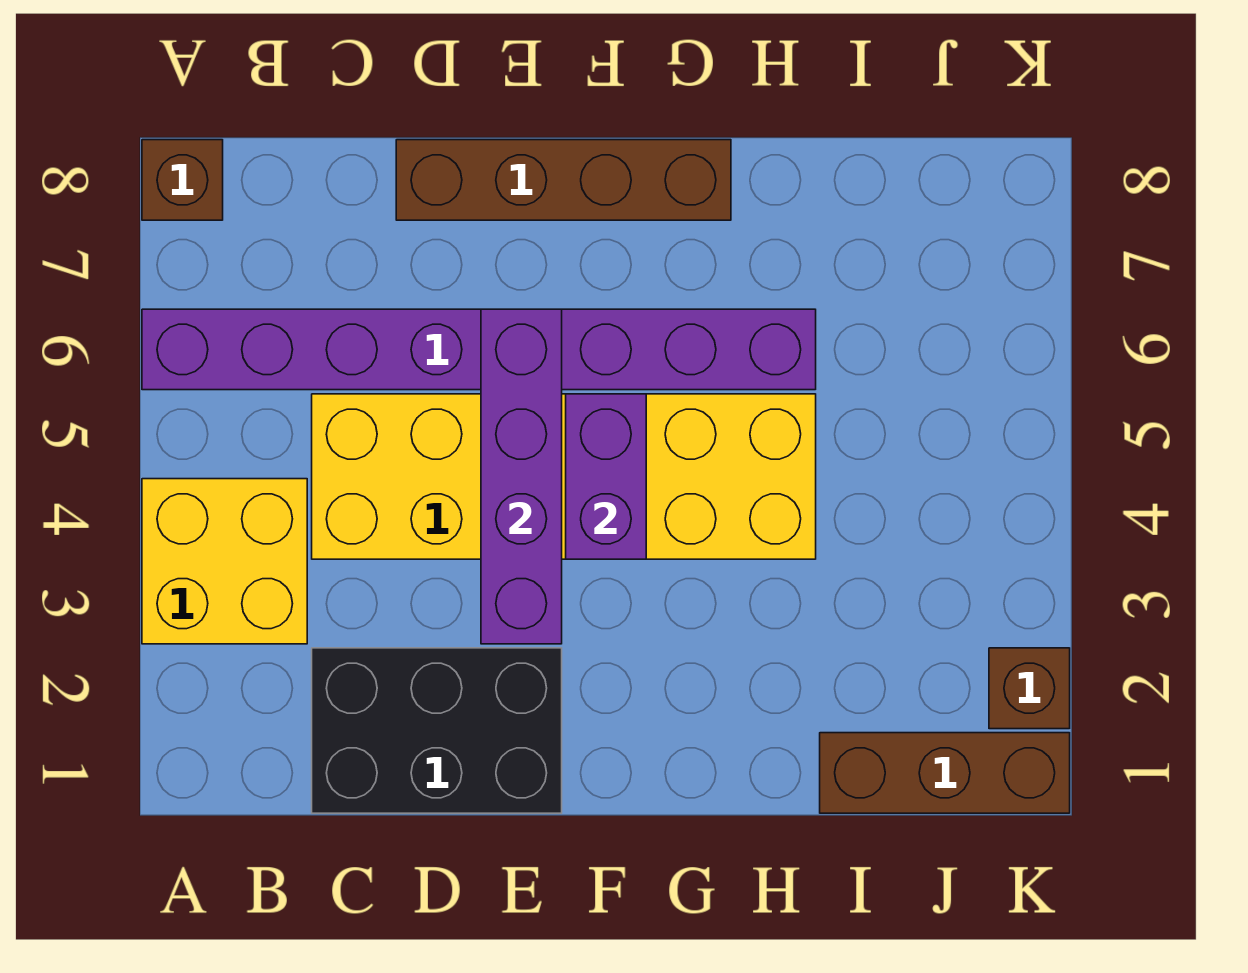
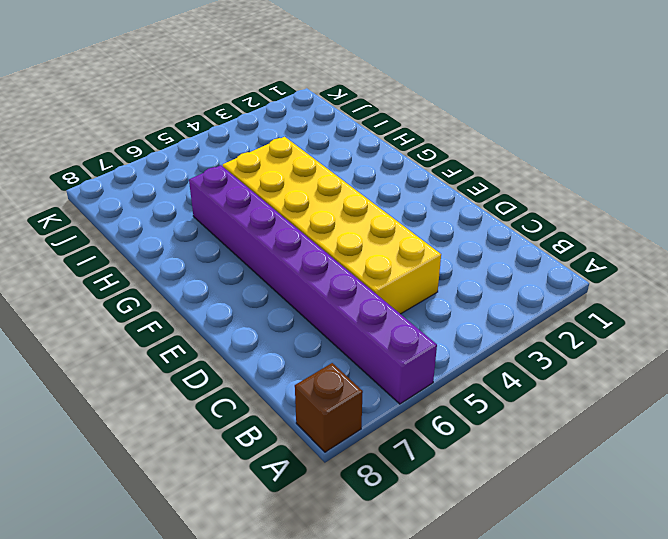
none -> yellow 2x2 brick [142,479,307,644]
none -> black 2x3 brick [312,648,562,813]

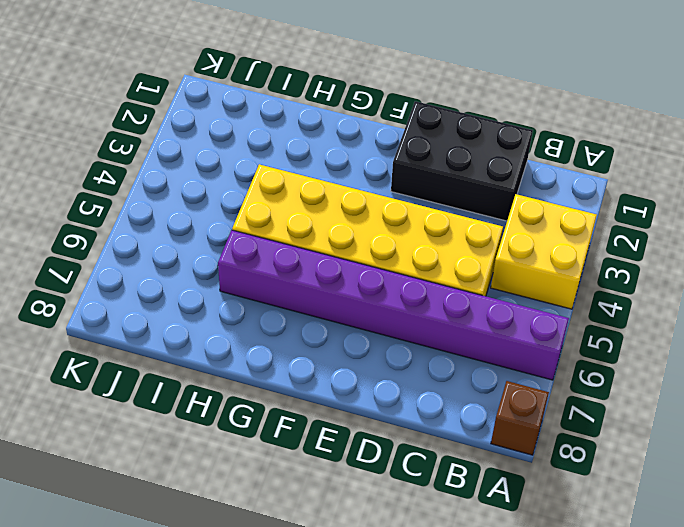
none -> brown 1x4 brick [396,140,731,220]
none -> brown 1x3 brick [820,733,1070,813]

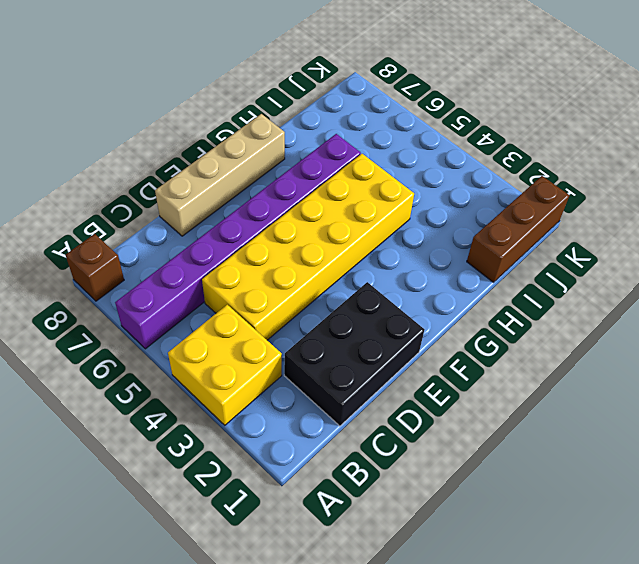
tan 1x4 brick [155,114,285,236] -> brown 1x4 brick [396,140,731,220]
none -> brown 1x1 brick [989,648,1070,729]
none -> purple 1x4 brick [481,309,562,644]

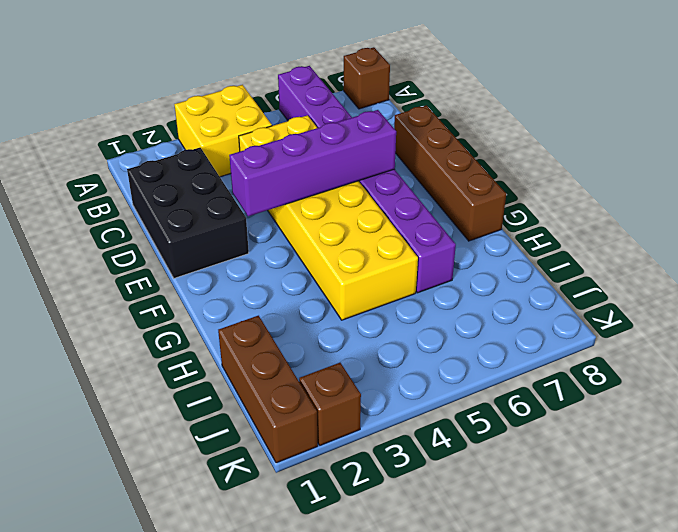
none -> purple 1x2 brick [566,394,646,559]

